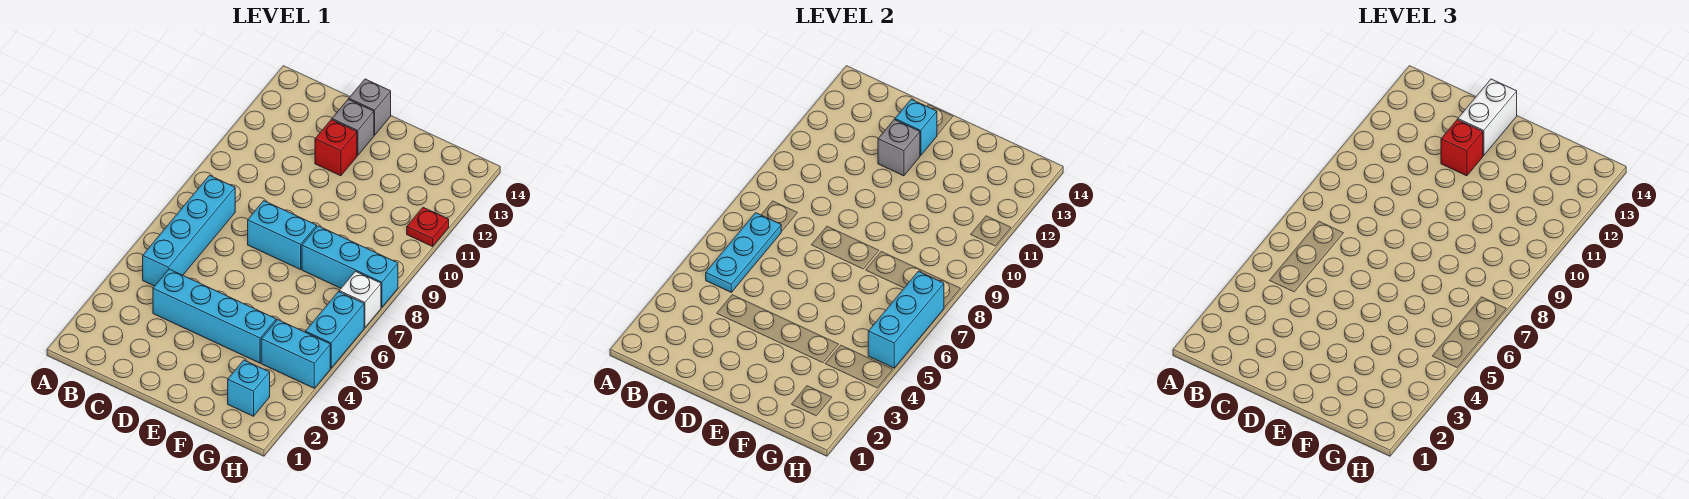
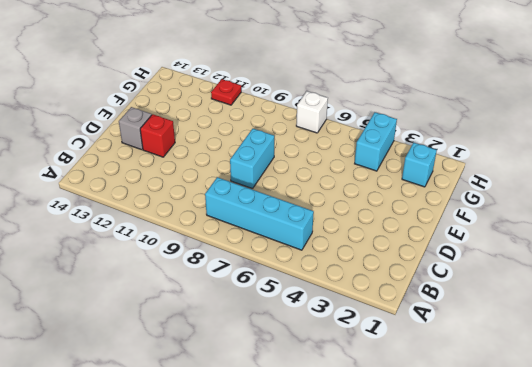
none -> cyan 1x4 brick [153,269,276,363]
none -> grey 1x1 brick [349,79,391,135]
none -> cyan 1x3 brick [302,226,398,307]

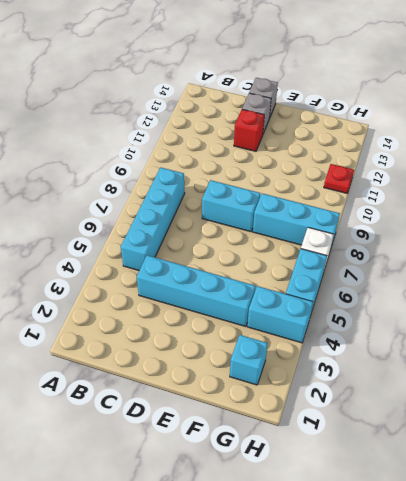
none -> cyan 1x3 plate [706,213,781,292]
none -> grey 1x1 brick [878,120,920,176]
none -> cyan 1x1 brick [895,99,937,156]

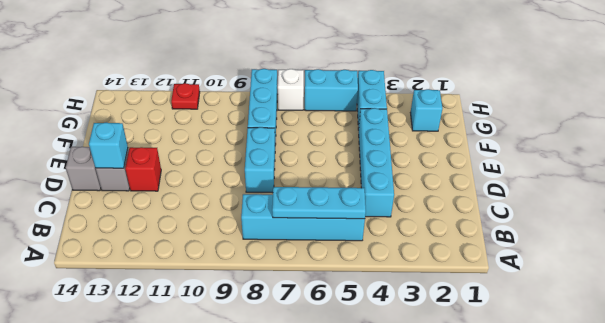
none -> grey 1x1 brick [878,120,920,176]
none -> cyan 1x3 brick [868,271,944,368]
none -> red 1x1 brick [1441,120,1483,176]

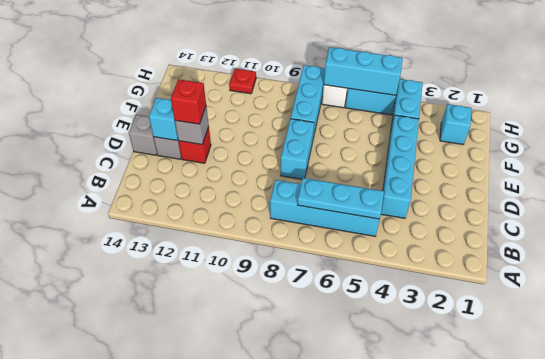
none -> white 1x2 brick [1458,79,1517,156]

